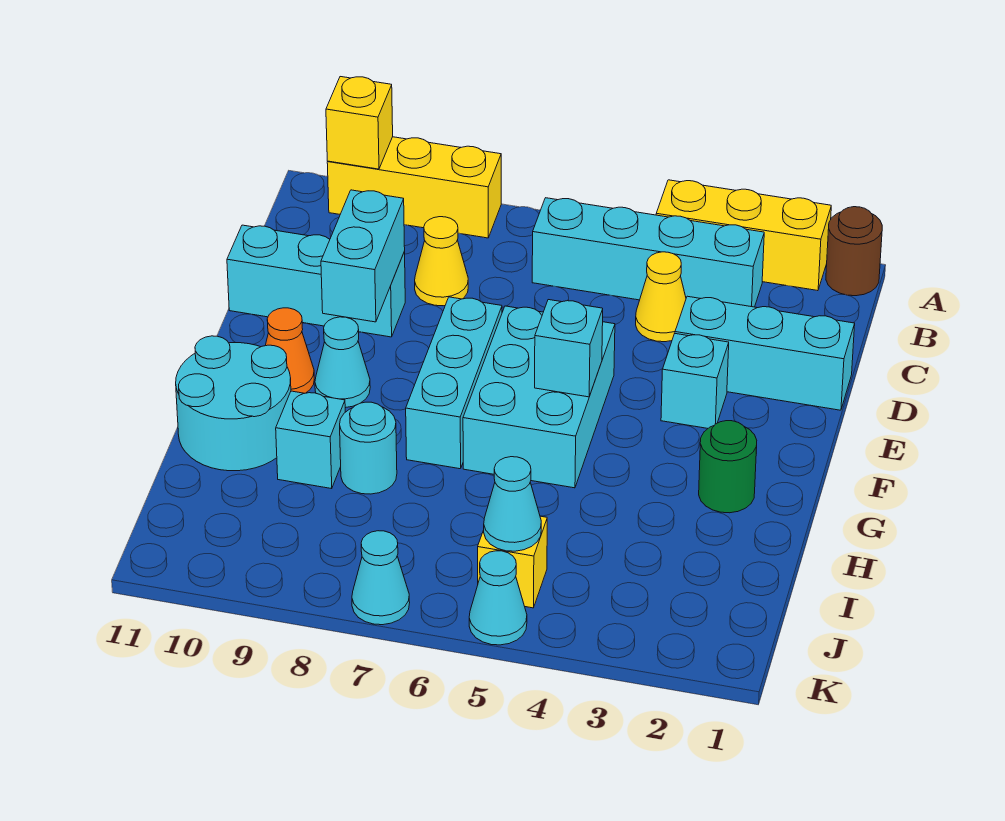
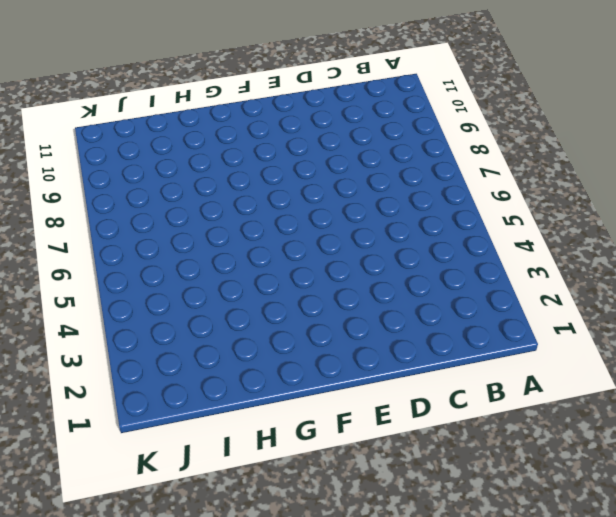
none -> brown 1x1 round brick [826,207,882,296]
none -> yellow 1x3 brick [656,180,831,291]
none -> yellow 1x3 brick [327,137,501,238]

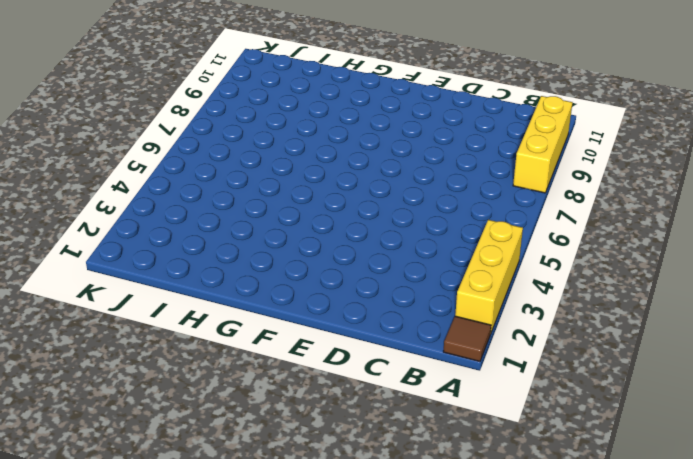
brown 1x1 tile [443,316,491,362] -> brown 1x1 round brick [826,207,882,296]
none -> cyan 1x4 brick [532,198,764,307]
none -> yellow 1x1 cone [636,252,686,342]
none -> yellow 1x1 cone [415,217,468,306]

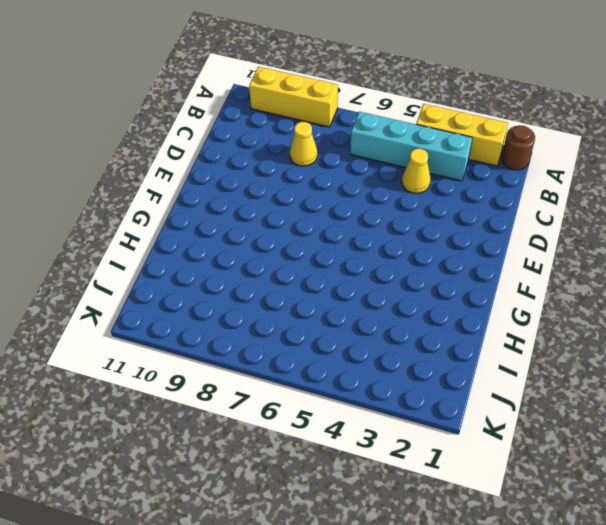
none -> cyan 1x3 brick [675,296,855,410]
none -> cyan 1x3 brick [227,225,405,337]
none -> cyan 1x1 brick [661,334,729,428]

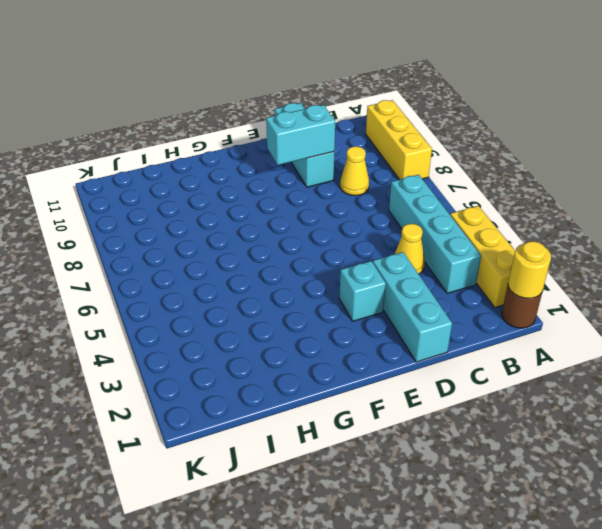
yellow 1x1 round brick [508,241,551,298] -> none
none -> cyan 2x3 brick [463,306,615,488]
none -> cyan 1x3 brick [406,297,502,469]
none -> cyan 1x1 cone [315,317,370,408]

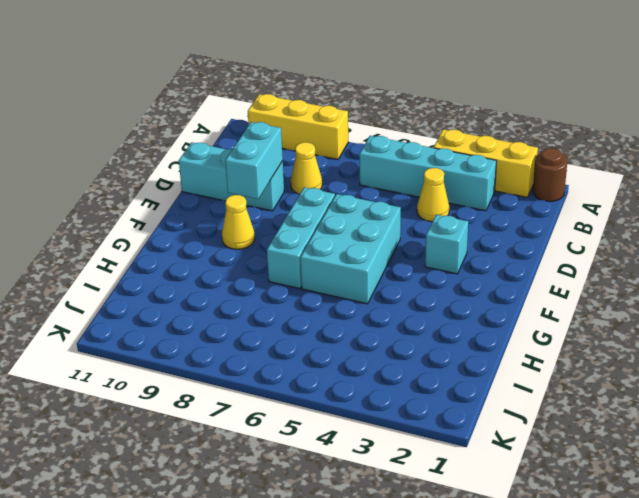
yellow 1x1 cone [222,195,255,249] -> cyan 1x1 cone [315,317,370,408]
none -> cyan 1x3 brick [675,296,855,410]
none -> orange 1x1 cone [265,308,314,393]
none -> green 1x1 round brick [699,421,757,513]

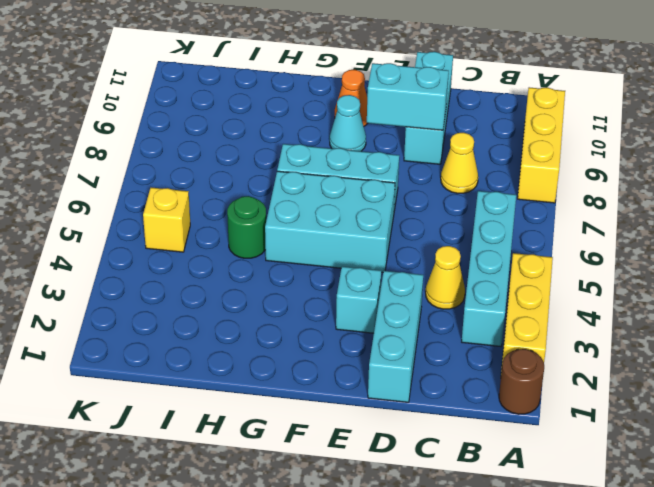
green 1x1 round brick [227,196,266,258] -> green 1x1 round brick moved to [699,421,757,513]
none -> cyan 2x2 round brick [176,336,291,471]
none -> cyan 1x1 round brick [340,402,397,494]
none -> cyan 1x1 brick [276,391,345,489]

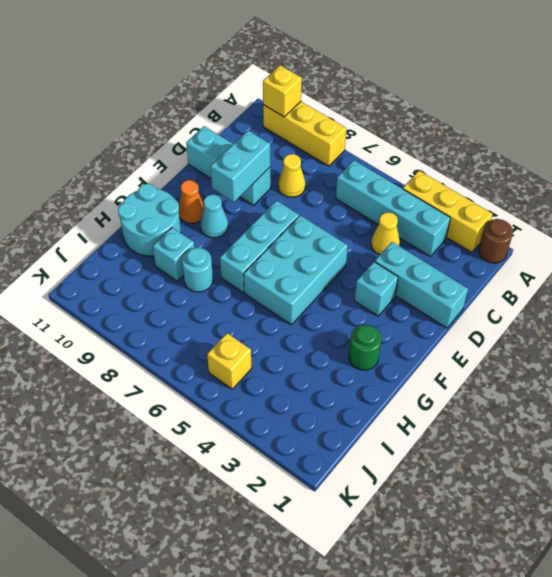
none -> cyan 1x1 cone [469,551,527,645]
none -> cyan 1x1 cone [352,531,410,625]
none -> cyan 1x1 brick [535,300,603,397]

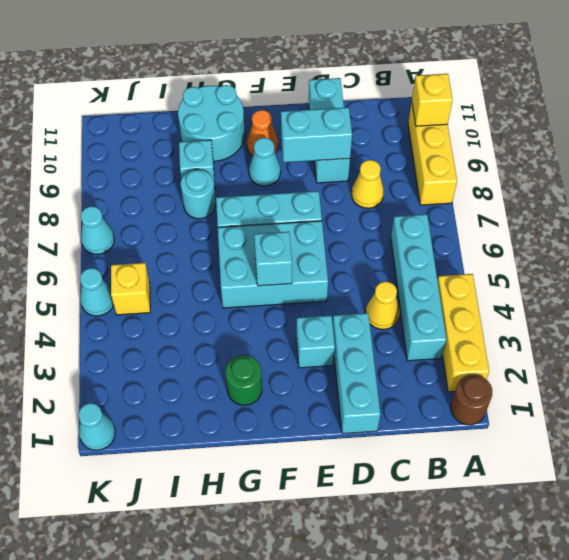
cyan 1x1 cone [78,403,115,450] -> cyan 1x1 cone moved to [484,457,541,551]

